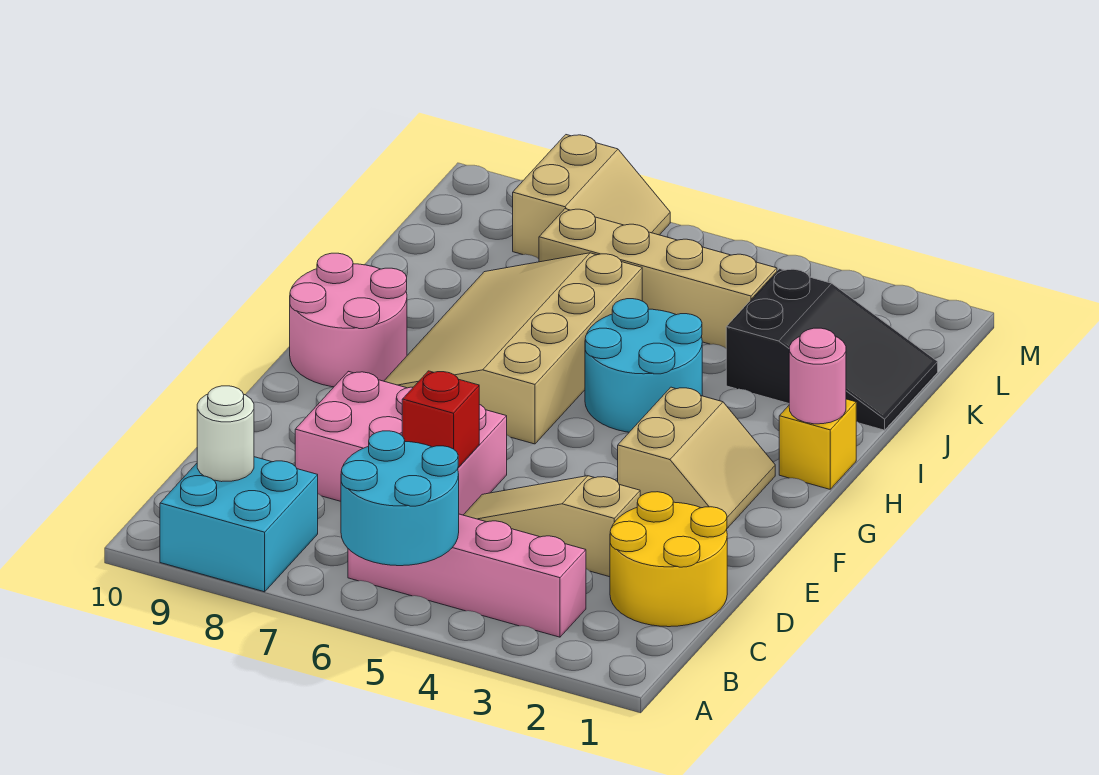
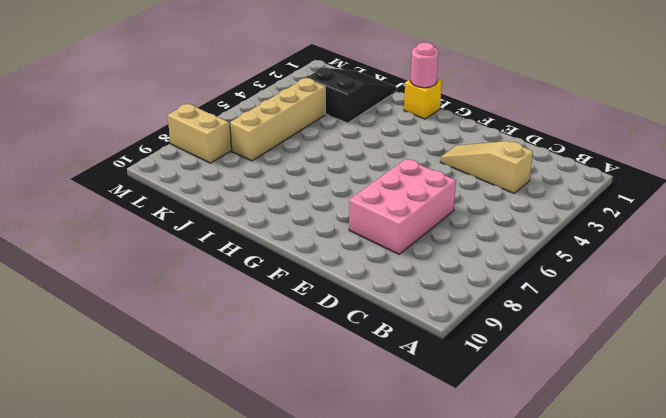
tan 1x3 slope [440,141,533,193] -> tan 1x3 slope turned to [464,476,640,577]
none -> cyan 2x2 brick [160,457,318,592]
none -> pink 1x4 brick [348,514,586,637]
none -> yellow 2x2 round brick [610,492,727,627]

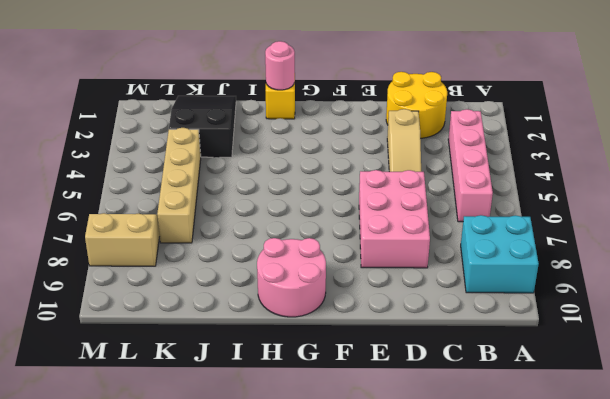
none -> tan 2x2 slope [618,387,775,528]
none -> tan 3x4 slope [384,253,642,444]
none -> cyan 2x2 round brick [585,299,702,432]

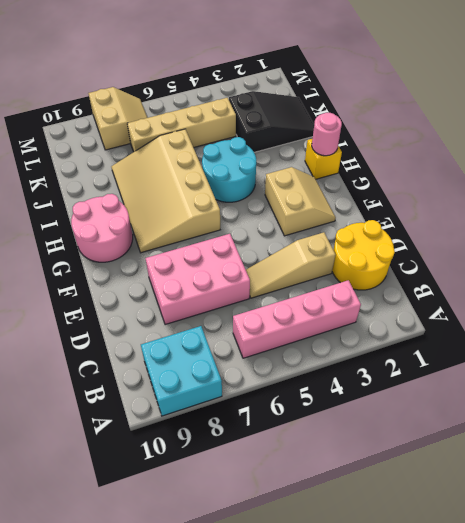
none -> cyan 2x2 round brick [341,431,459,566]
none -> white 1x1 round brick [197,386,254,482]
none -> red 1x1 brick [402,371,479,468]

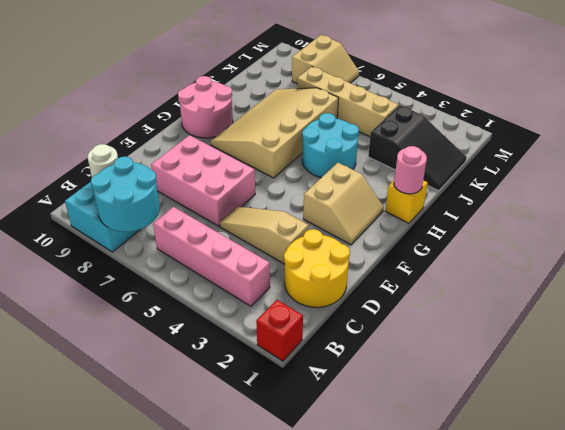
red 1x1 brick [256,300,303,361] -> red 1x1 brick moved to [402,371,479,468]
cyan 2x2 round brick [91,157,160,232] -> cyan 2x2 round brick moved to [341,431,459,566]

